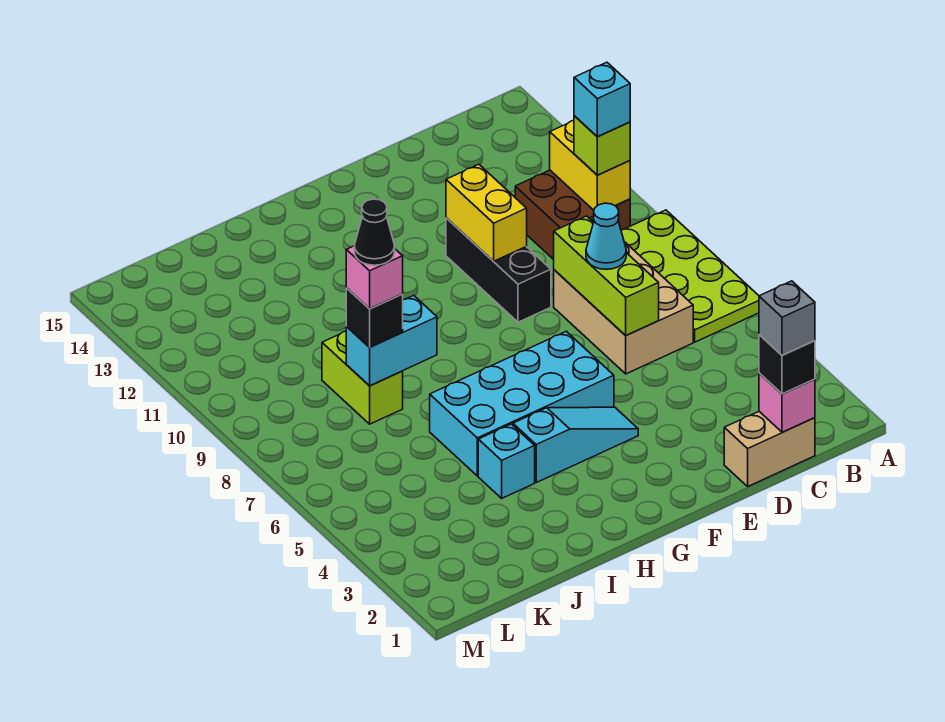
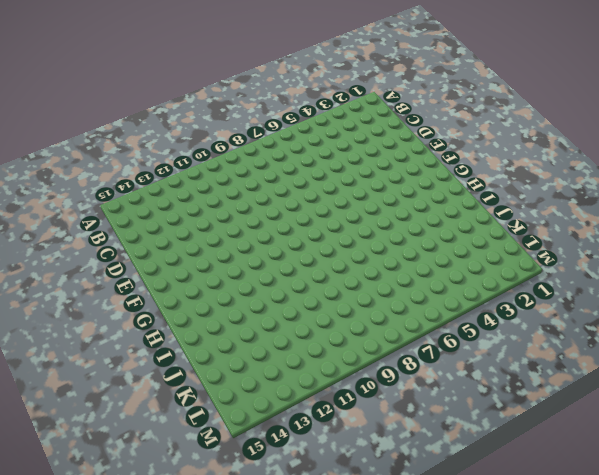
none -> lime 2x4 plate [621,210,759,342]
none -> brown 2x2 brick [515,170,630,260]
none -> tan 1x2 brick [724,412,815,486]

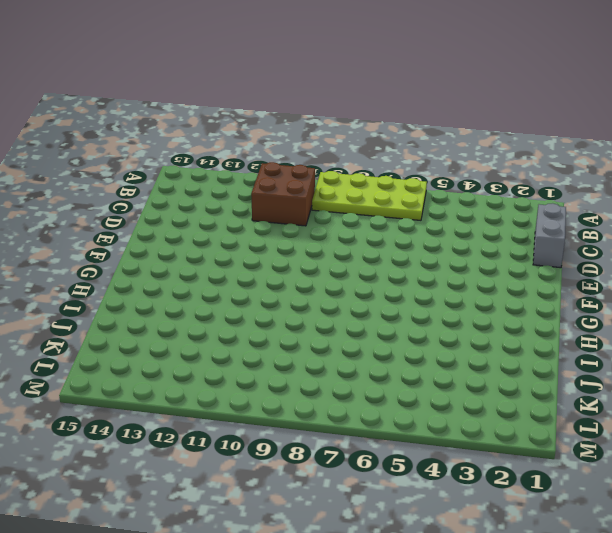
grey 1x2 brick [533,203,566,268] -> tan 1x2 brick [724,412,815,486]
none -> tan 2x3 brick [554,242,693,374]
none -> black 1x3 brick [446,218,551,322]
none -> cyan 1x3 slope [513,407,638,482]

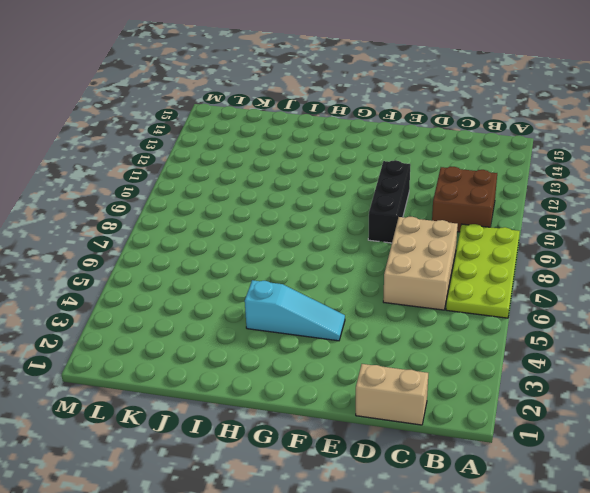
none -> cyan 2x4 brick [430,331,614,476]
none -> cyan 1x1 brick [478,424,535,498]
none -> lime 1x2 brick [322,331,403,424]

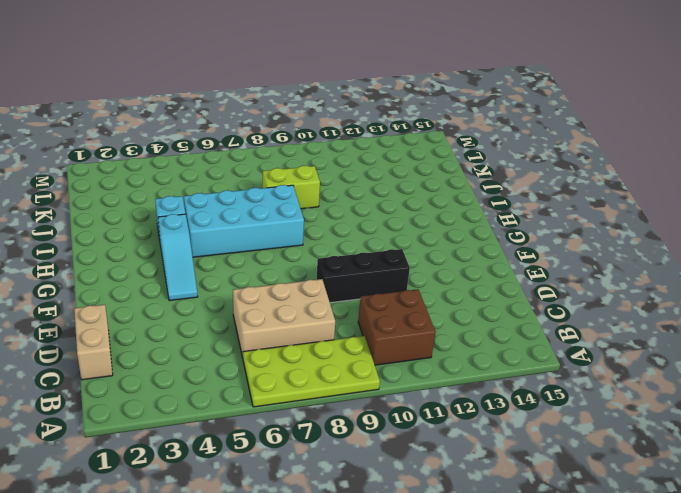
cyan 2x4 brick [184,185,304,257] -> cyan 2x4 brick turned to [430,331,614,476]
none -> yellow 1x2 brick [550,121,630,210]
none -> pink 1x1 brick [759,373,815,432]
none -> lime 1x3 brick [554,216,659,335]

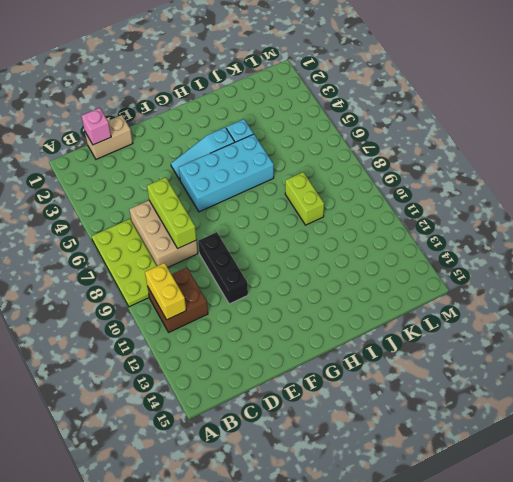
none -> yellow 1x2 brick [446,164,527,261]
none -> cyan 1x2 brick [346,296,437,386]
none -> lime 1x1 brick [574,116,630,175]

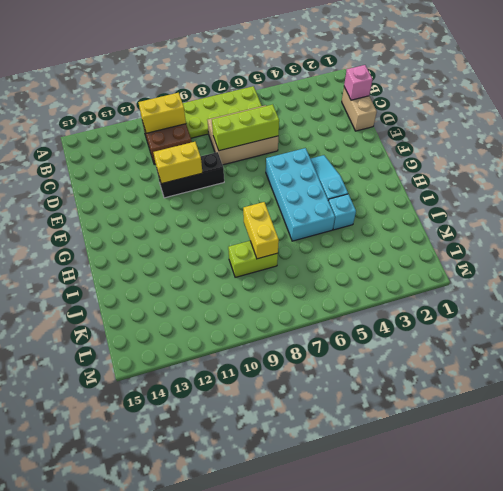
yellow 1x2 brick [243,202,279,259] -> cyan 1x2 brick [346,296,437,386]
none -> lime 1x1 brick [574,116,630,175]
none -> black 1x1 brick [759,335,815,394]
none -> cyan 1x1 cone [586,203,626,269]

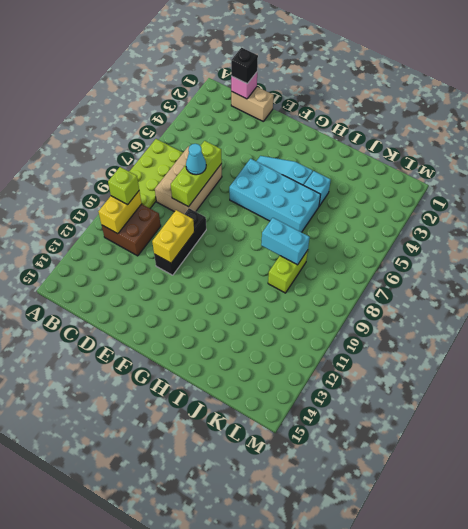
none -> black 1x1 brick [346,288,403,347]
none -> cyan 1x1 brick [574,62,630,137]
none -> grey 1x1 brick [759,281,815,355]

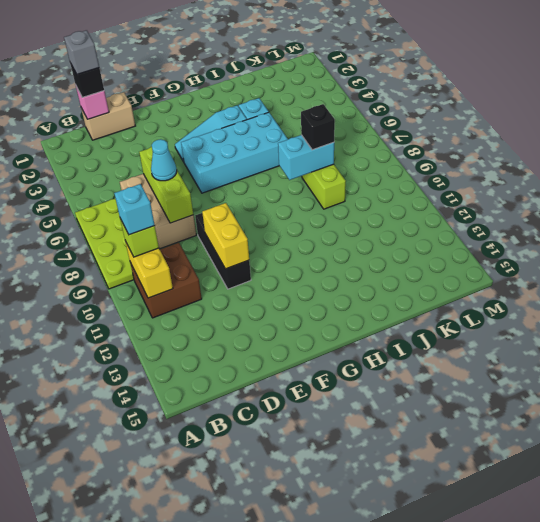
none -> pink 1x1 brick [346,246,403,309]
none -> black 1x1 cone [354,199,395,265]

